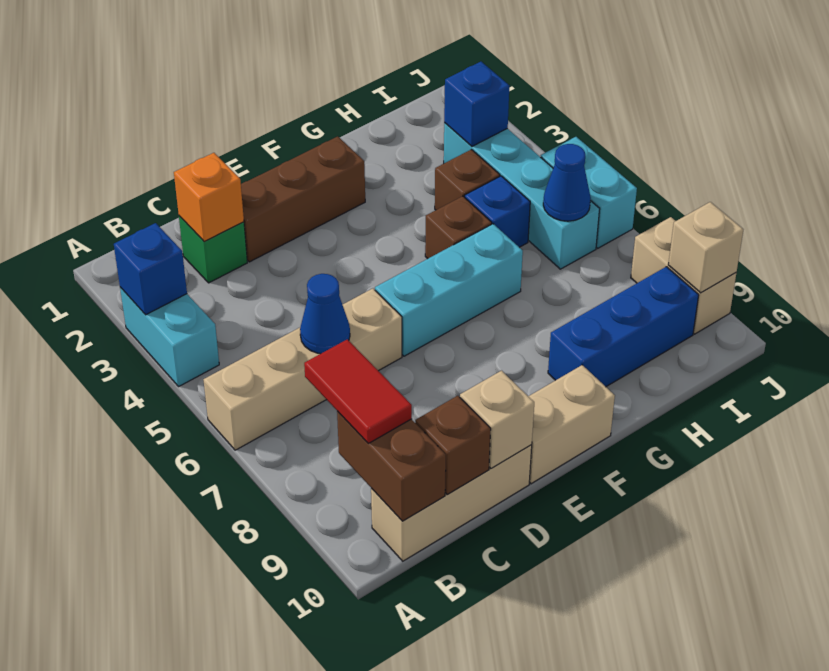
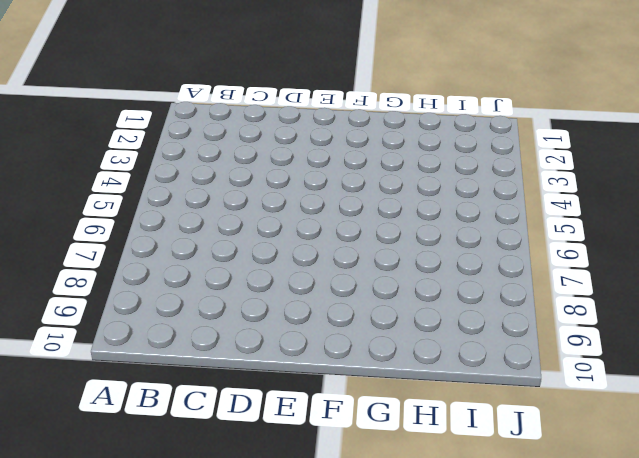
none -> cyan 1x2 brick [120,287,219,386]
none -> tan 1x4 brick [203,288,402,450]
none -> tan 1x3 brick [371,445,532,561]

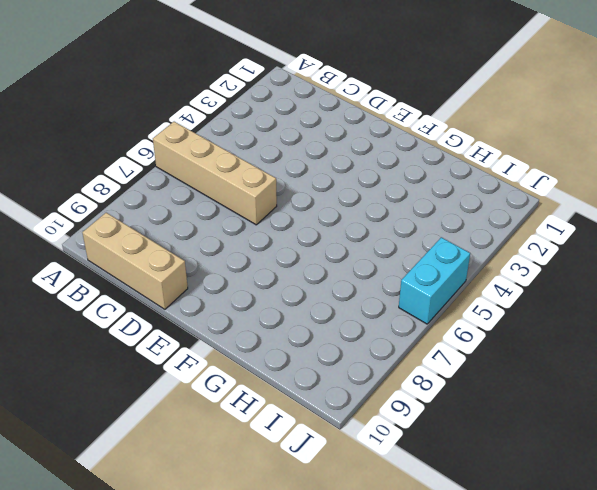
none -> cyan 1x2 brick [120,287,219,386]
none -> green 1x1 brick [179,216,247,283]
none -> brown 1x3 brick [241,136,365,262]

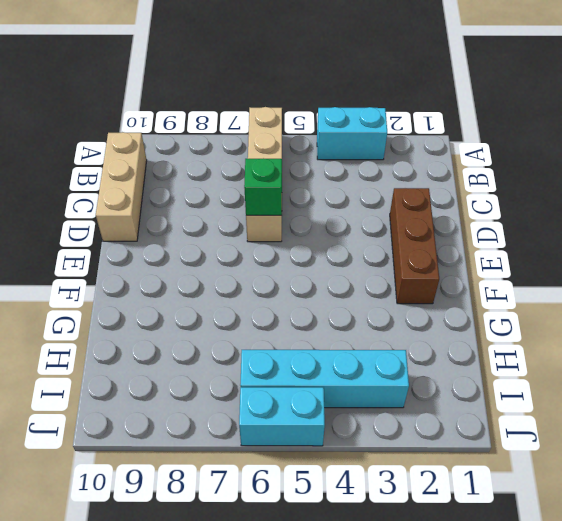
green 1x1 brick [244,158,282,215] -> green 1x1 brick moved to [179,216,247,283]
none -> cyan 1x3 brick [375,224,523,356]
none -> tan 1x2 brick [528,365,615,484]
none -> brown 1x1 brick [425,196,492,259]

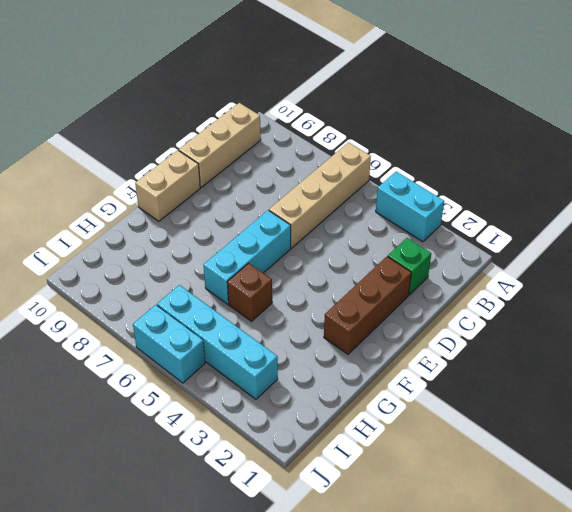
none -> blue 1x3 brick [548,267,699,387]
none -> brown 1x1 brick [435,150,500,210]
none -> blue 1x1 brick [465,176,530,247]

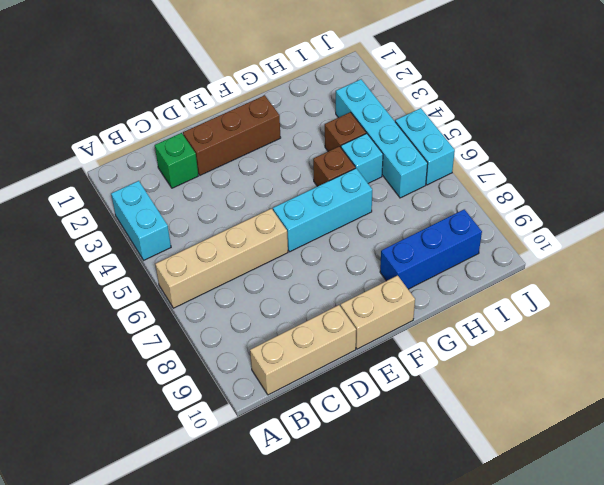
cyan 1x1 brick [341,133,383,183] -> blue 1x1 brick [465,176,530,247]
none -> tan 1x2 brick [631,217,736,334]
none -> blue 1x1 brick [114,223,187,315]
none -> brown 1x2 brick [337,411,446,521]

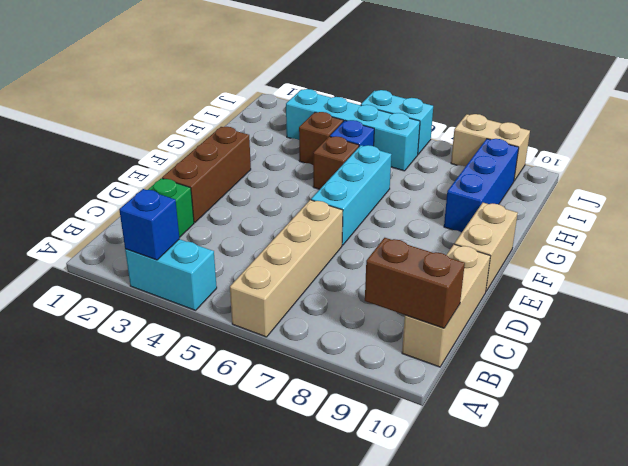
none -> orange 1x1 brick [174,153,244,241]
none -> blue 1x1 cone [300,274,350,354]
none -> brown 1x1 brick [415,396,491,494]

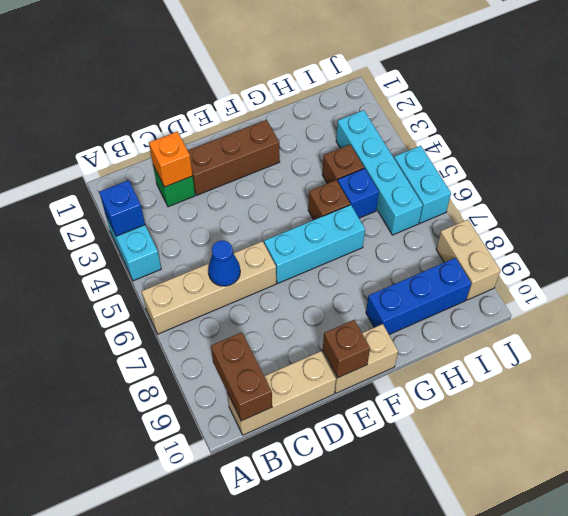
brown 1x1 brick [323,320,370,378] -> brown 1x1 brick moved to [415,396,491,494]
none -> tan 1x1 brick [460,371,534,468]
none -> blue 1x1 brick [444,62,509,146]
none -> blue 1x1 cone [543,144,591,221]

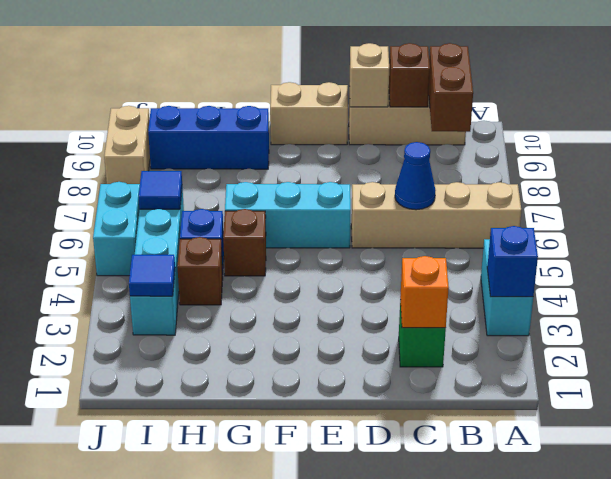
blue 1x1 tile [129,255,175,296] -> blue 1x1 brick [444,62,509,146]
blue 1x1 tile [139,171,182,209] -> blue 1x1 cone [543,144,591,221]
none -> brown 1x3 brick [241,136,365,262]
none -> tan 1x1 brick [668,202,743,293]
none -> red 1x2 tile [304,339,412,443]

